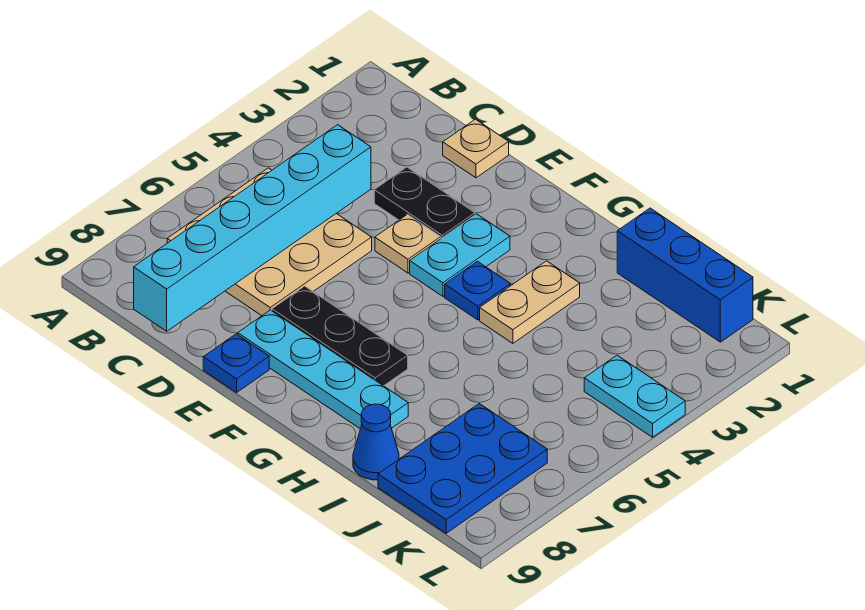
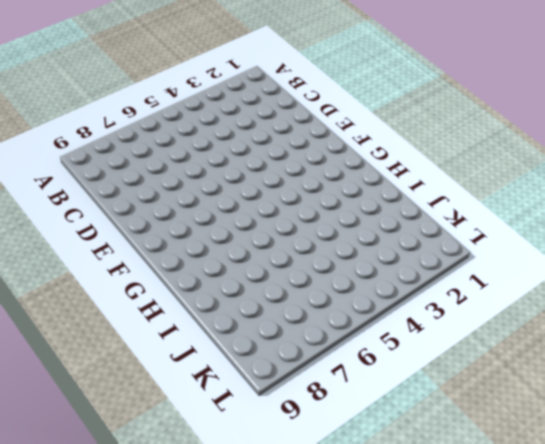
none -> tan 3x3 plate [167,168,372,316]
none -> tan 1x1 plate [443,119,509,178]
none -> black 1x2 plate [374,167,475,238]

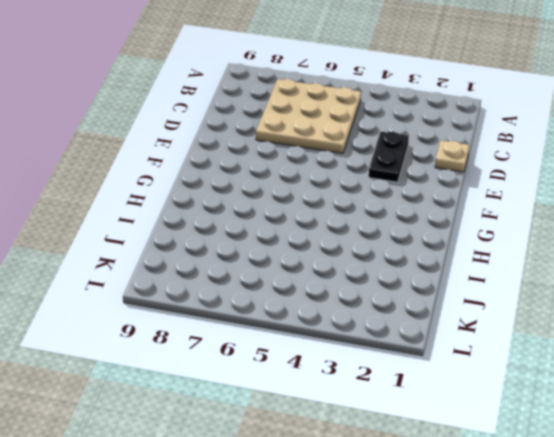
none -> tan 1x1 plate [375,215,441,273]
none -> black 1x3 plate [272,286,408,386]
none -> cyan 1x4 plate [238,310,408,429]

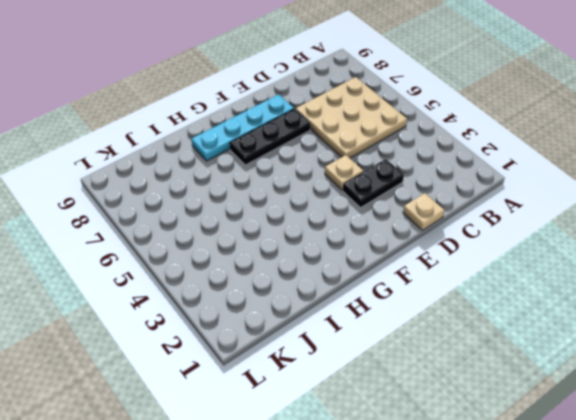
none -> blue 1x1 plate [203,334,269,392]
none -> cyan 1x2 plate [410,214,510,296]
none -> blue 1x1 plate [445,261,511,320]

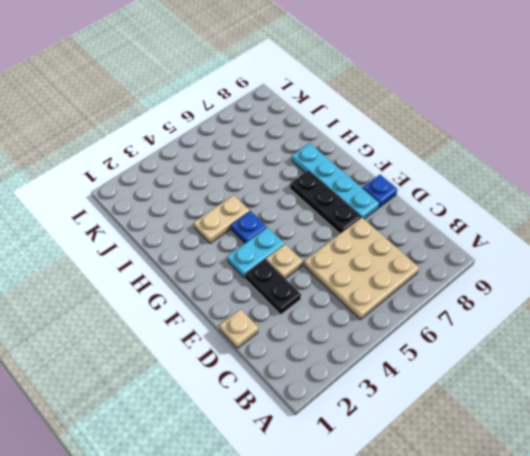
none -> blue 1x3 brick [617,208,753,342]
none -> blue 1x1 cone [353,404,399,480]
none -> blue 2x3 plate [378,404,547,533]

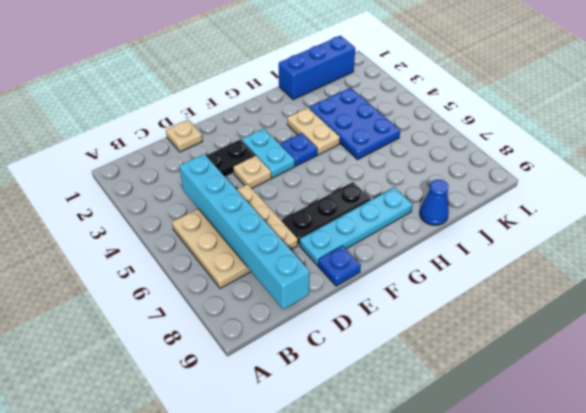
blue 2x3 plate [309,88,400,160] -> blue 2x3 plate moved to [378,404,547,533]
none -> cyan 1x2 plate [584,355,685,437]

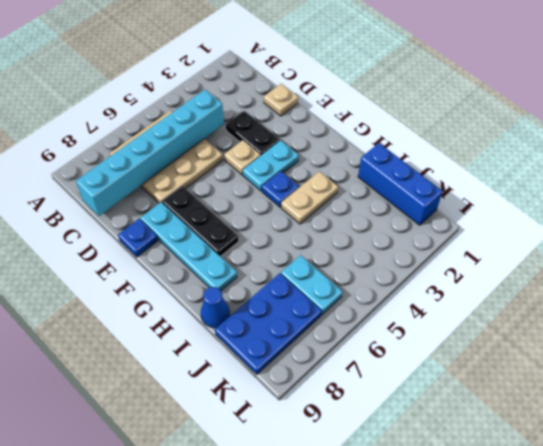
cyan 1x2 plate [281,255,343,314] -> cyan 1x2 plate moved to [584,355,685,437]

